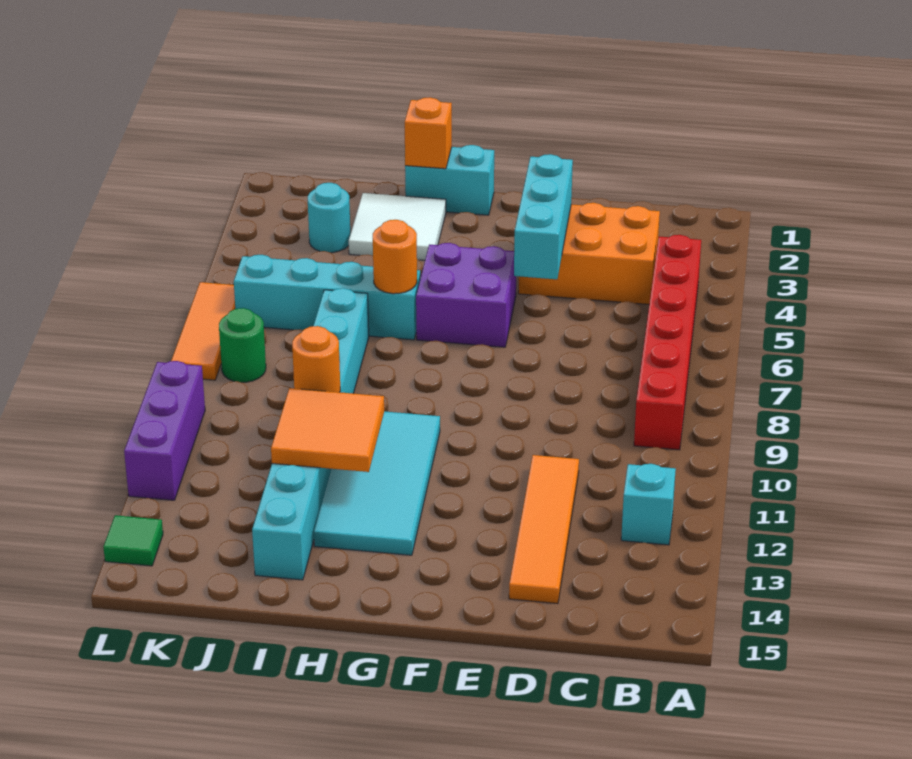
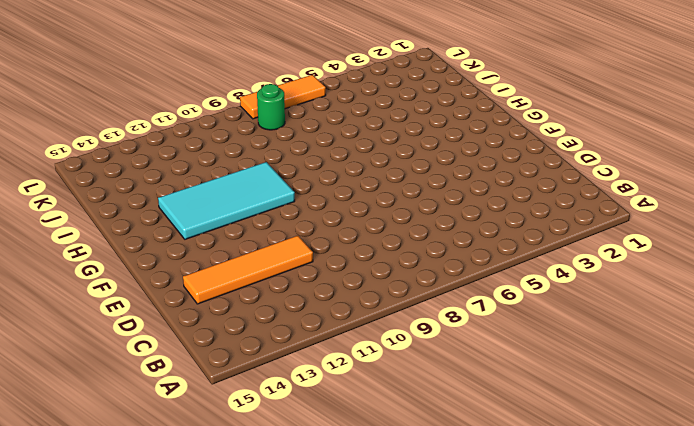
none -> red 1x6 brick [634,235,701,450]
none -> cyan 1x1 brick [621,464,676,545]
none -> orange 2x3 brick [518,203,660,304]

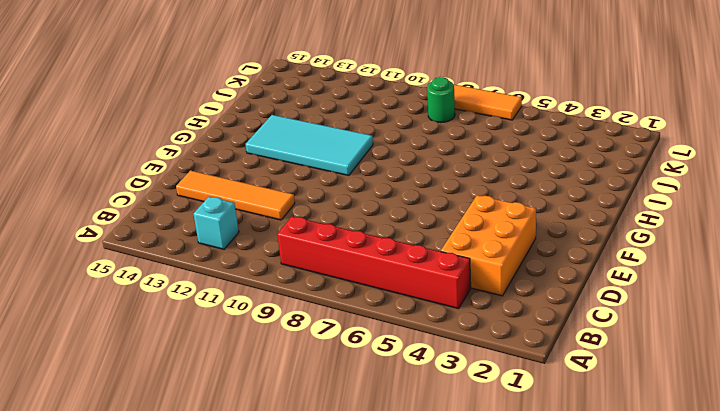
none -> purple 2x2 brick [416,243,516,347]
none -> cyan 1x2 brick [405,145,494,215]
none -> white 2x2 tile [349,193,446,260]

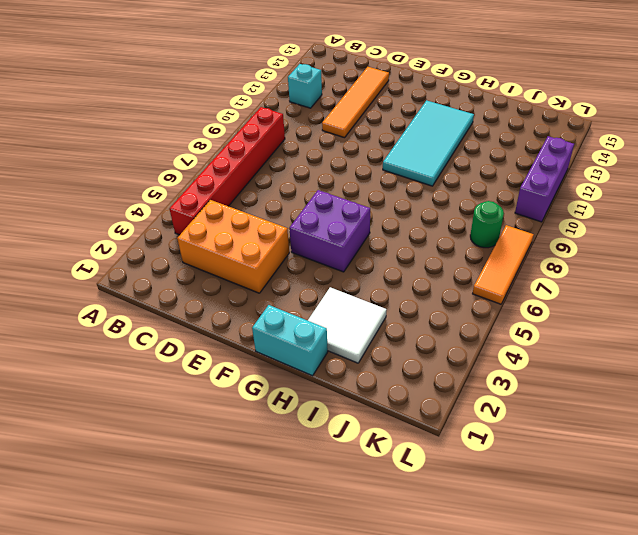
none -> cyan 1x4 brick [234,255,420,340]
none -> cyan 1x8 brick [252,288,369,580]
none -> cyan 1x1 round brick [308,183,350,253]

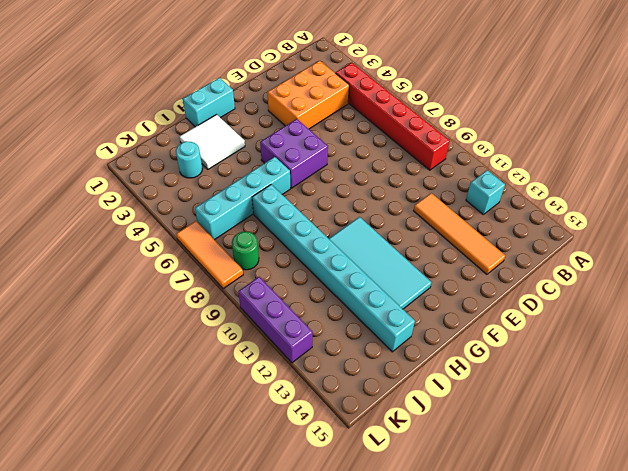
none -> green 1x1 tile [103,515,163,566]
none -> cyan 1x3 brick [514,154,573,279]
none -> orange 1x1 brick [405,97,452,169]

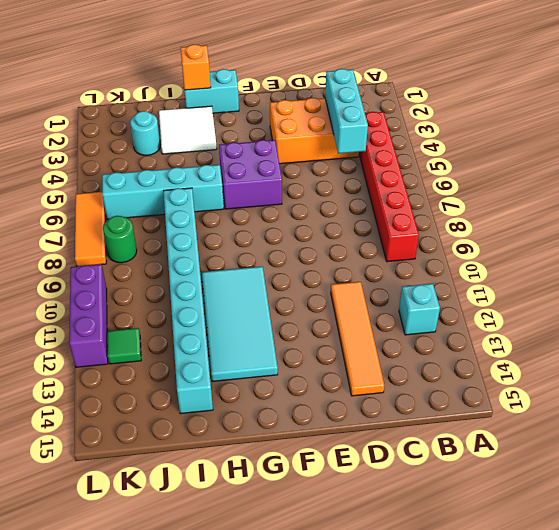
cyan 1x3 brick [325,69,368,153] -> cyan 1x3 brick moved to [514,154,573,279]
green 1x1 tile [107,328,141,364] -> green 1x1 tile moved to [103,515,163,566]
none -> orange 1x1 round brick [373,220,417,294]
none -> orange 2x2 tile [271,388,384,472]
none -> orange 1x1 round brick [292,326,340,392]

